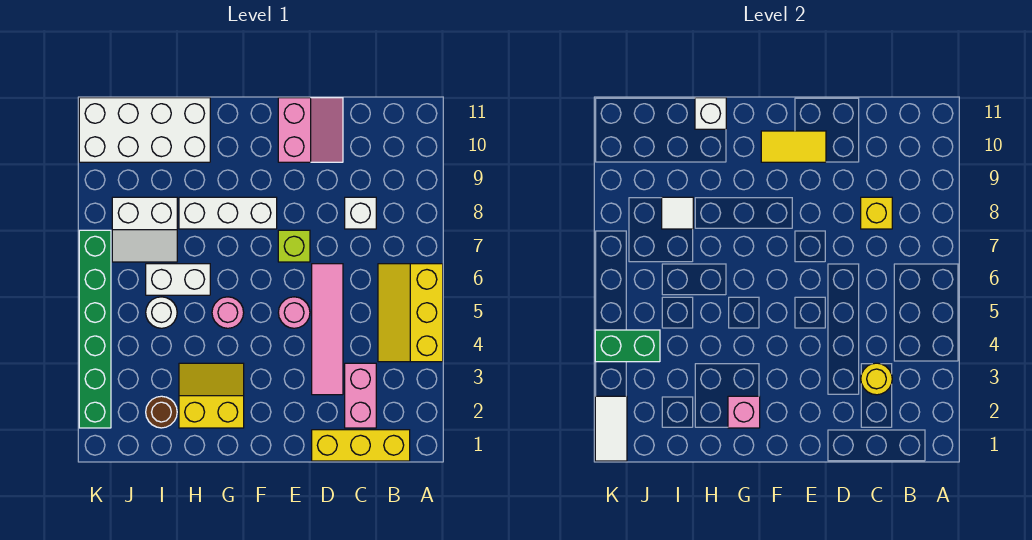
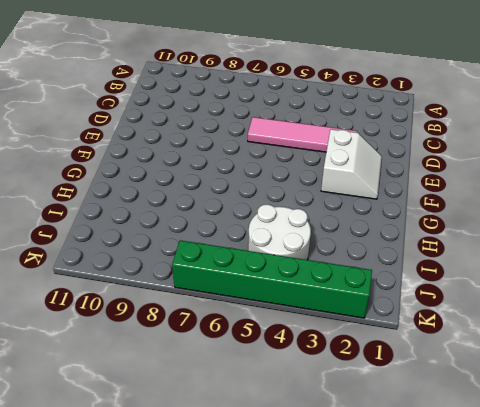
white 2x2 slope [321,129,382,199] -> white 2x2 slope moved to [112,197,177,262]
white 2x2 round brick [248,205,311,260] -> white 1x1 round brick [146,297,177,328]
none -> yellow 2x3 slope [378,264,443,362]
none -> yellow 1x3 brick [312,430,410,461]
none -> pink 1x2 brick [345,363,376,428]

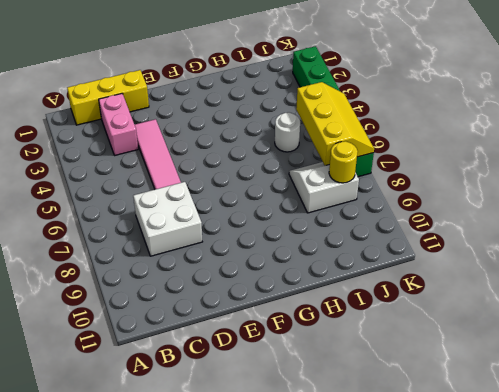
white 2x2 brick [133,182,202,256] -> white 1x1 brick [345,197,376,229]
yellow 2x3 slope [296,82,374,165] -> yellow 2x3 slope moved to [378,264,443,362]
yellow 1x1 round brick [329,141,358,183] -> yellow 1x1 round brick moved to [861,363,892,395]
none -> pink 2x2 slope [278,98,343,162]
none -> pink 1x1 round brick [278,297,310,328]
none -> lime 1x1 brick [278,230,310,262]

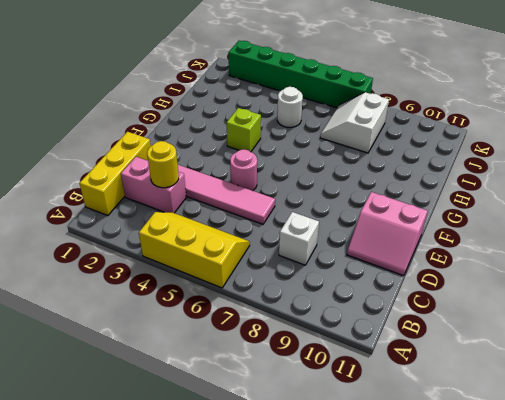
lime 1x1 brick [226,108,261,152] -> lime 1x1 brick moved to [278,230,310,262]
none -> white 1x3 brick [179,197,277,229]
none -> yellow 2x2 slope [179,363,244,428]
none -> pink 1x1 round brick [212,297,244,328]

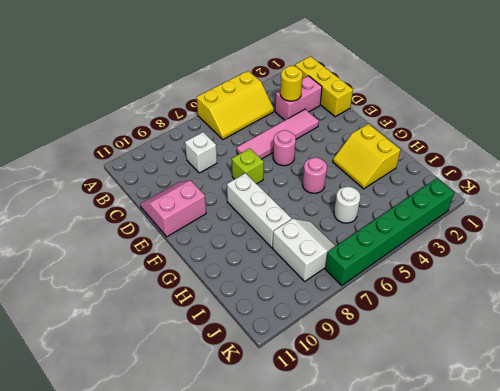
none -> white 1x2 brick [146,264,210,295]
none -> white 2x4 brick [79,98,210,162]
none -> brown 1x1 round brick [146,396,177,428]

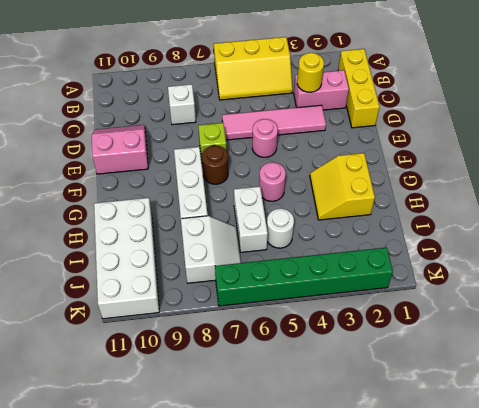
brown 1x1 round brick [202,145,228,184] -> brown 1x1 round brick moved to [146,396,177,428]
none -> yellow 1x1 brick [861,197,892,229]
none -> yellow 1x2 tile [761,131,826,162]
none -> pink 1x1 brick [728,396,760,428]

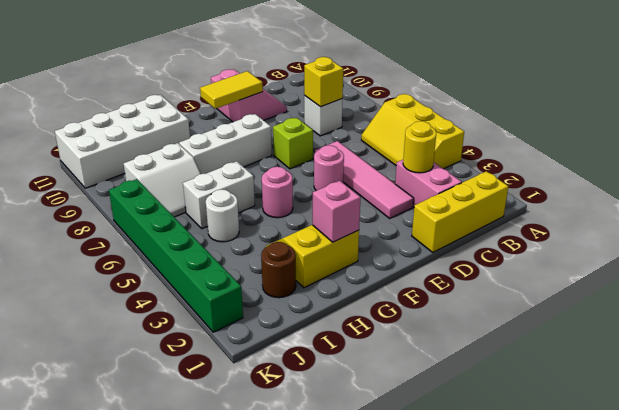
none -> white 1x1 brick [695,98,726,129]
none -> white 1x1 tile [662,197,693,229]
none -> green 1x2 brick [595,330,660,362]

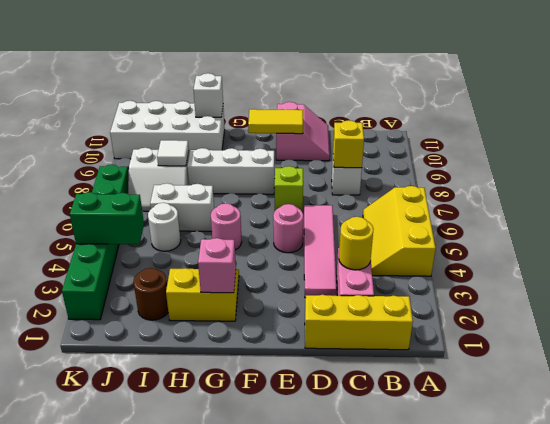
none -> white 1x2 tile [595,396,627,461]

